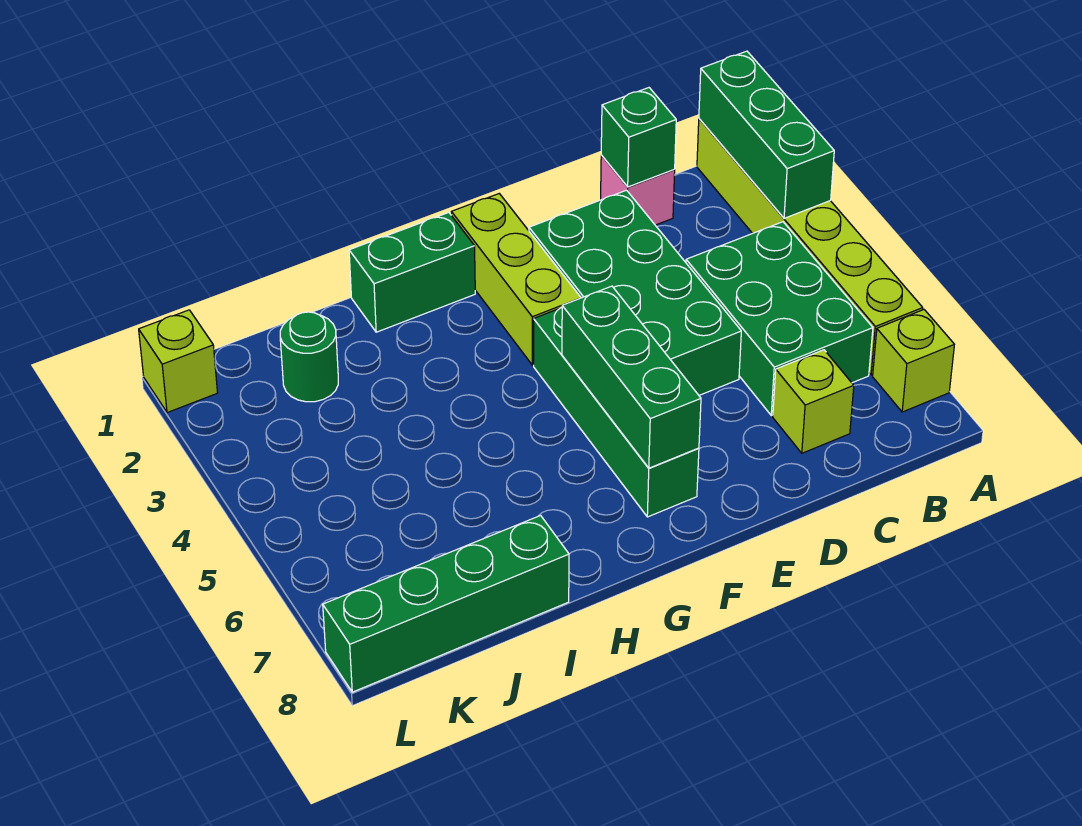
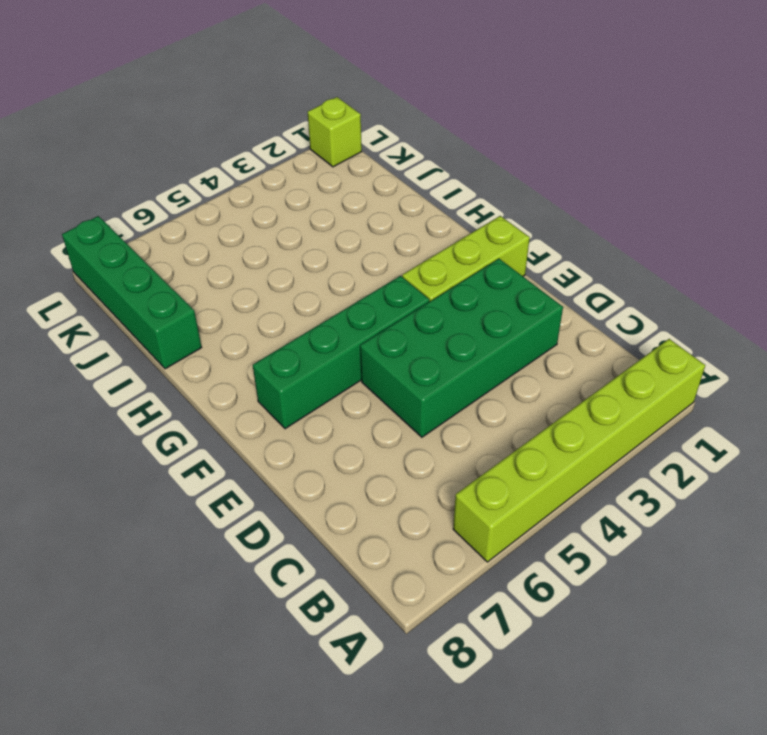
none -> lime 1x1 brick [873,310,954,412]
none -> green 2x3 brick [686,222,873,415]
none -> pink 1x1 brick [601,155,675,225]

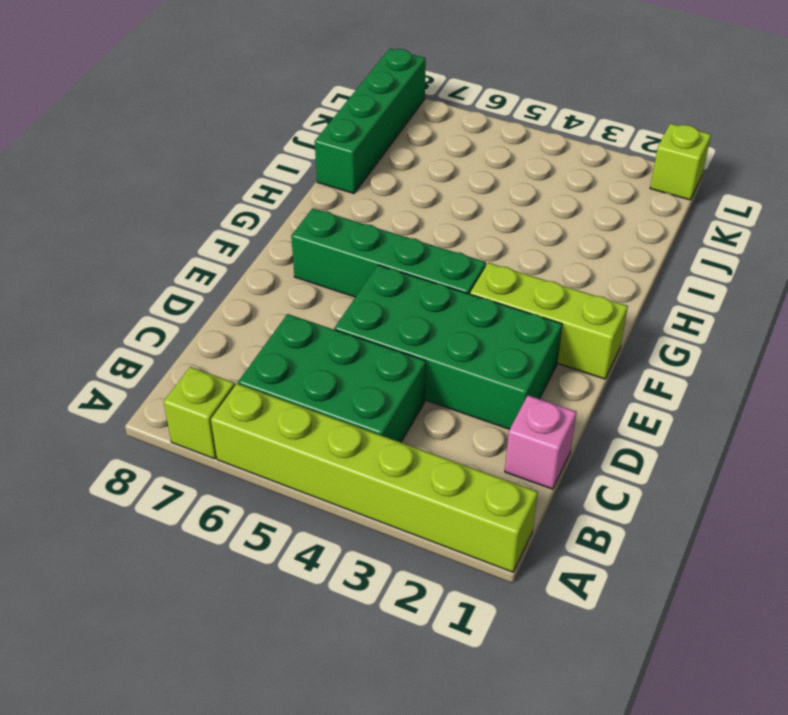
none -> lime 1x1 brick [773,350,854,453]
none -> green 1x2 brick [349,212,475,332]
none -> green 1x1 round brick [280,312,338,402]

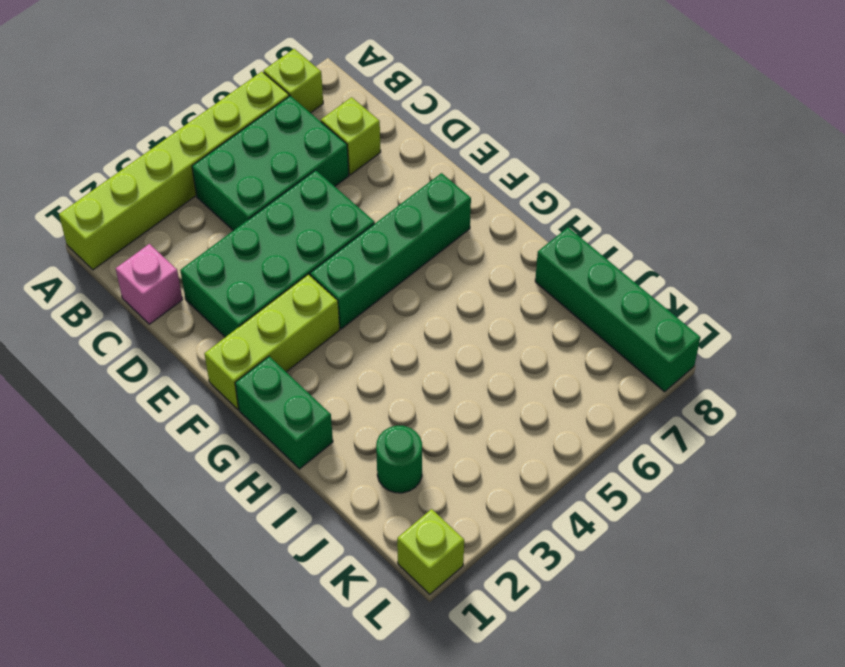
none -> green 1x3 brick [699,51,834,218]
none -> green 1x1 brick [601,88,676,187]
none -> green 1x3 brick [562,286,701,468]

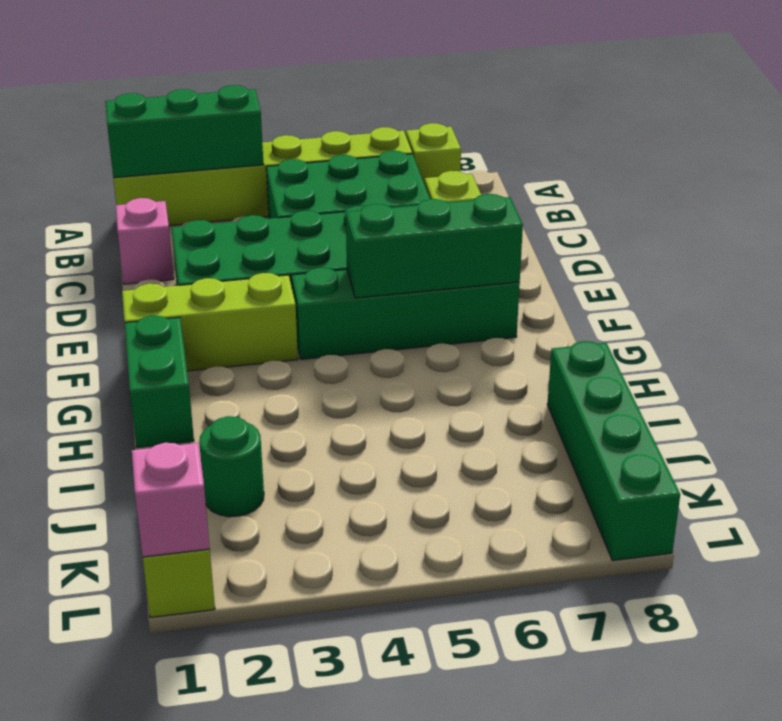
pink 1x1 brick [132,443,210,557] -> none
none -> green 1x1 brick [601,88,676,187]

